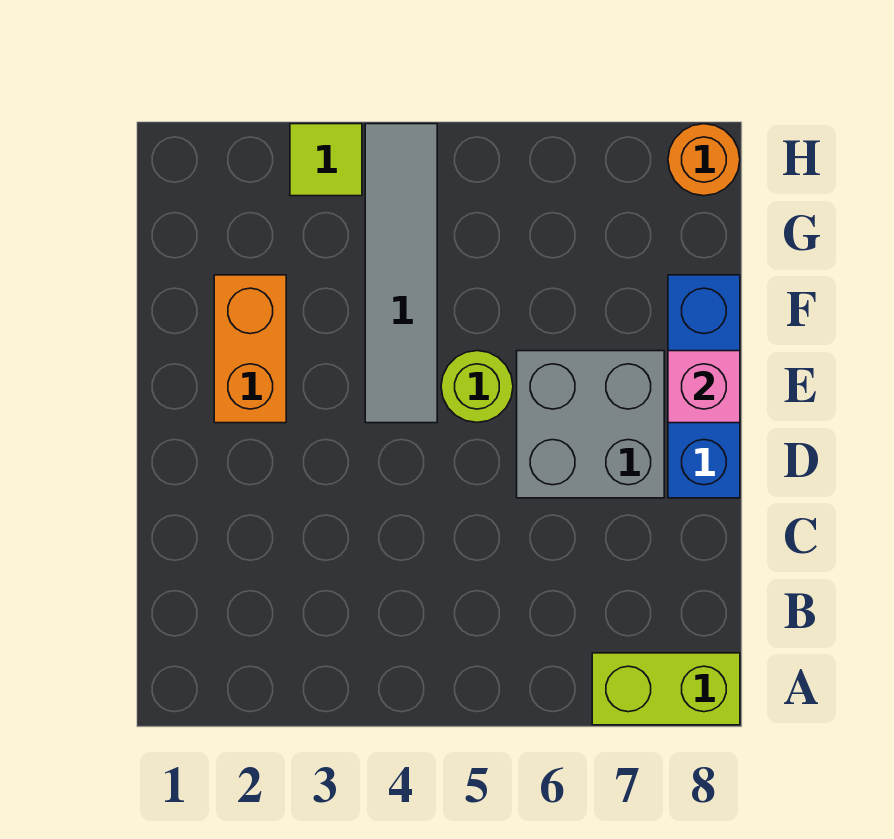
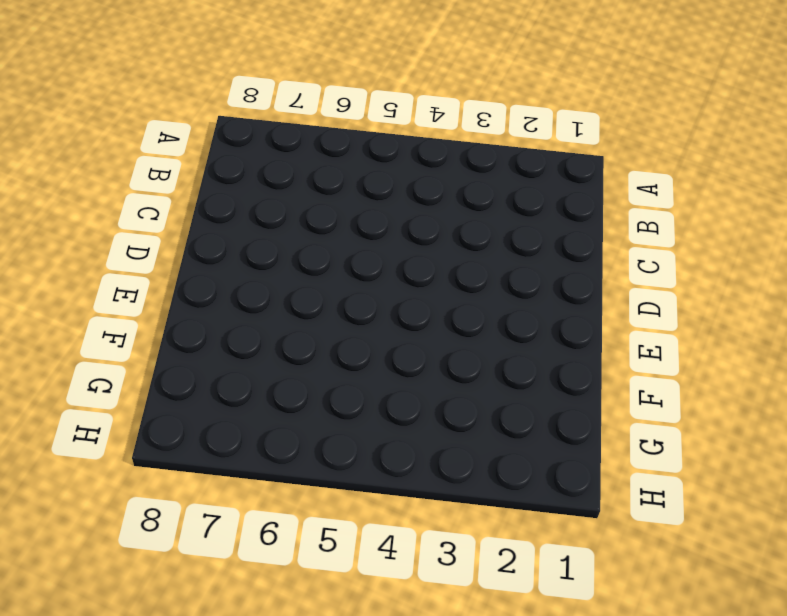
none -> lime 1x2 brick [592,653,740,725]
none -> grey 2x2 brick [517,351,664,498]

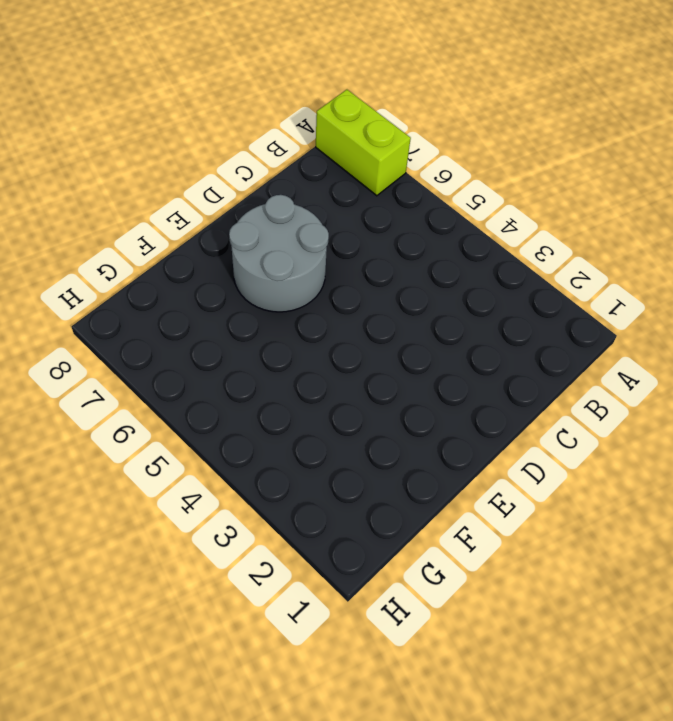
grey 2x2 round brick [229,195,329,312] -> grey 2x2 brick [517,351,664,498]
none -> blue 1x3 brick [668,275,740,498]
none -> orange 1x2 brick [214,275,286,423]

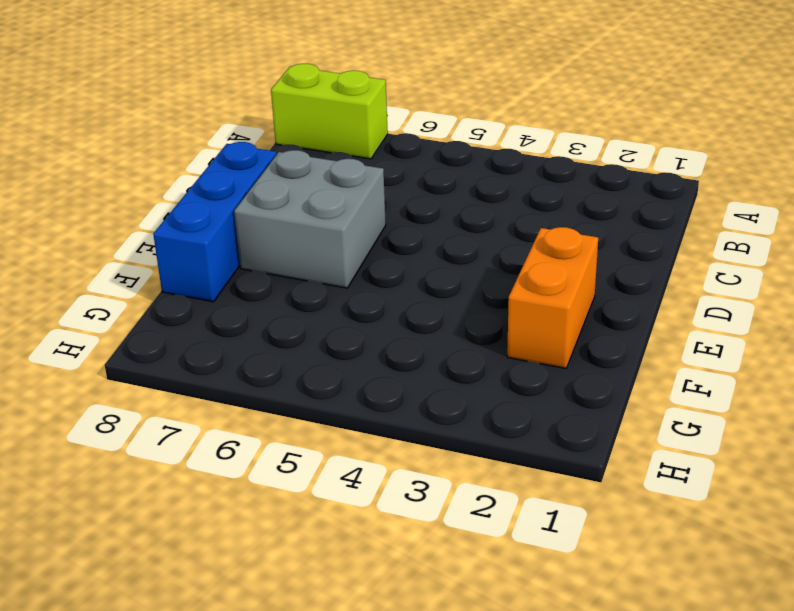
none -> grey 1x4 tile [365,124,437,423]
none -> lime 1x1 round brick [441,351,513,422]

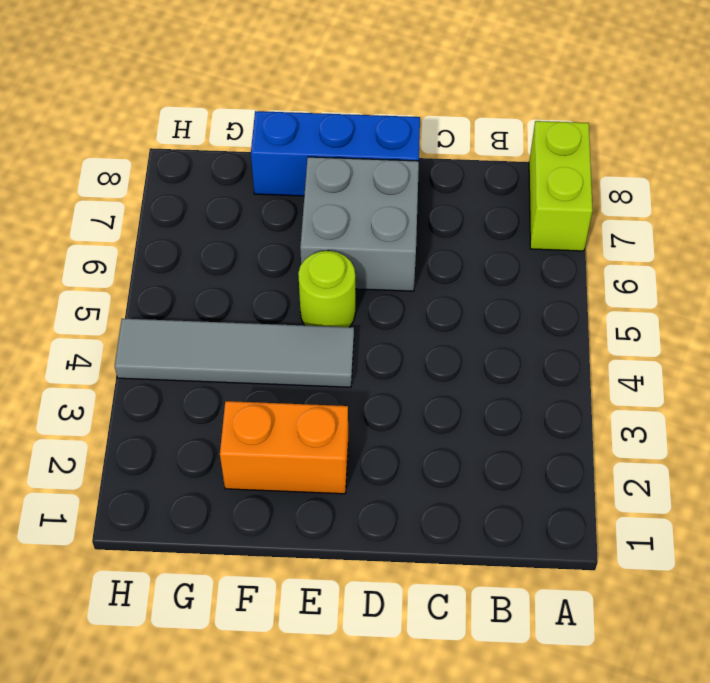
none -> lime 1x1 tile [290,124,362,196]
none -> orange 1x1 round brick [668,124,740,196]

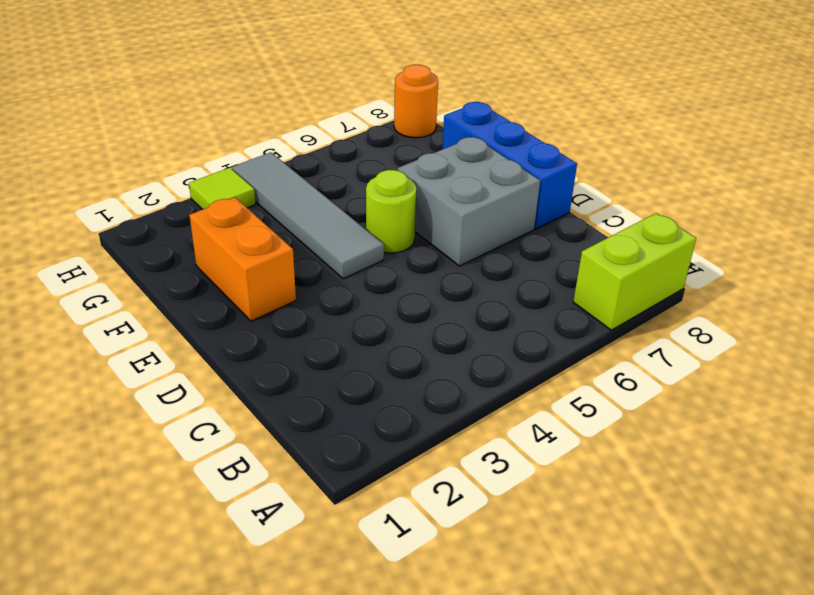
none -> pink 1x1 brick [668,351,740,423]

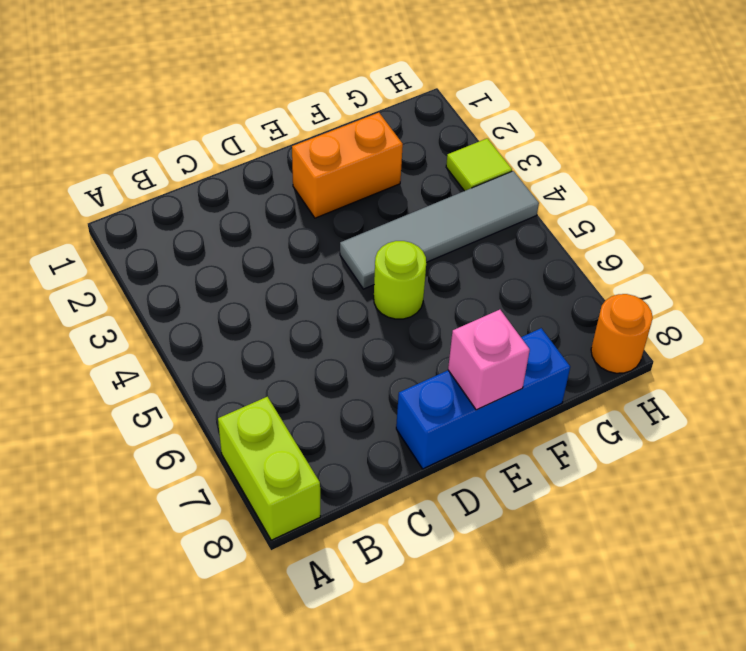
none -> grey 2x2 brick [517,351,664,498]

